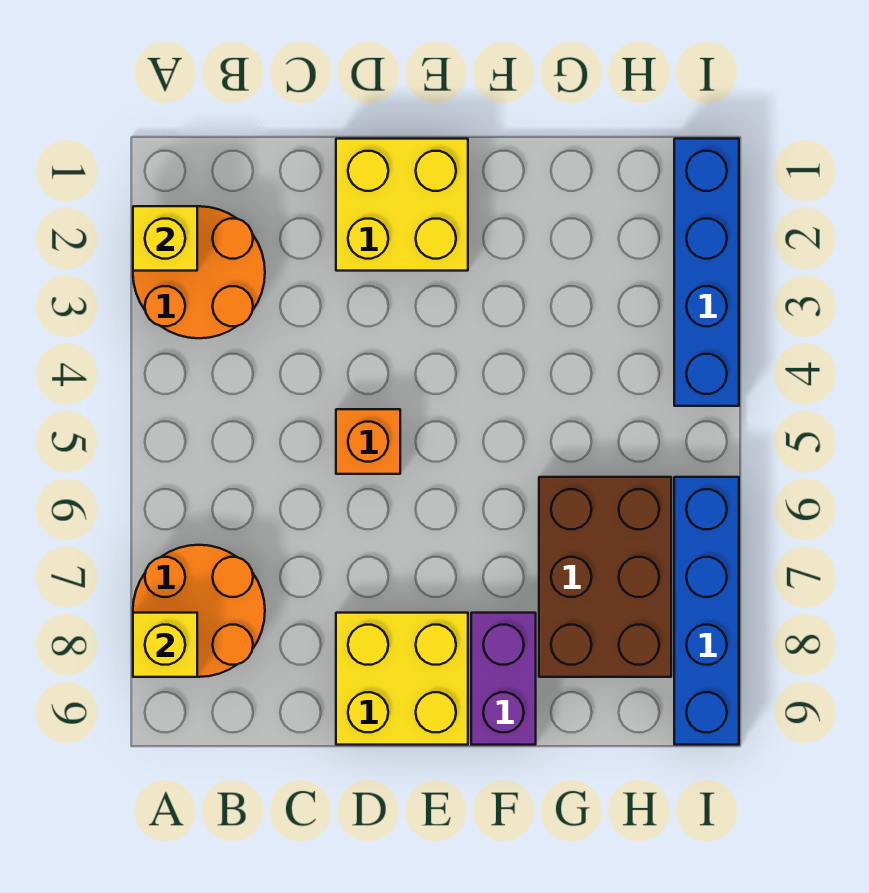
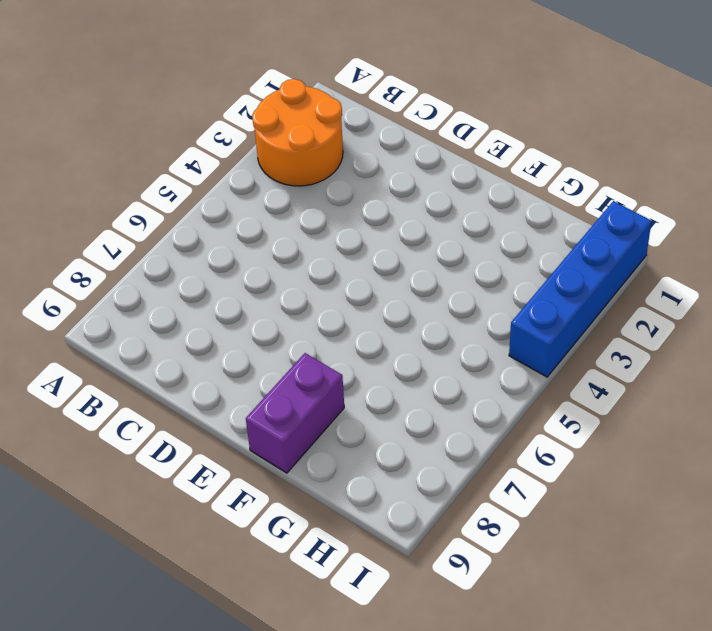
none -> orange 2x2 round brick [133,545,265,677]
none -> yellow 2x2 brick [336,139,468,271]

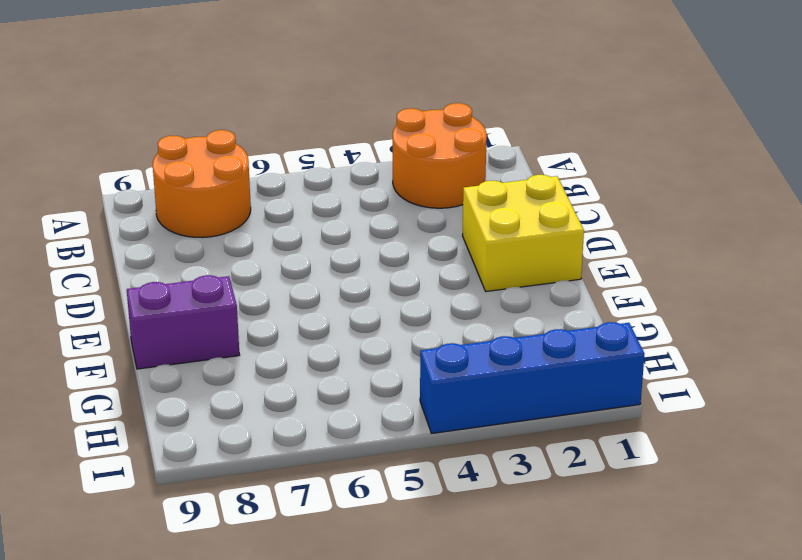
none -> orange 1x1 brick [336,409,400,474]
none -> yellow 2x2 brick [336,613,468,745]

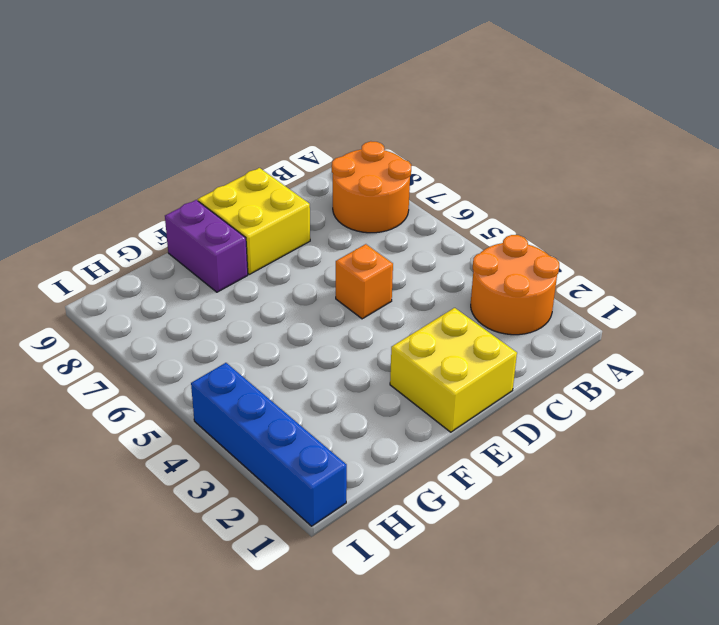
none -> brown 2x3 brick [539,477,671,677]
none -> blue 1x4 brick [674,477,739,745]

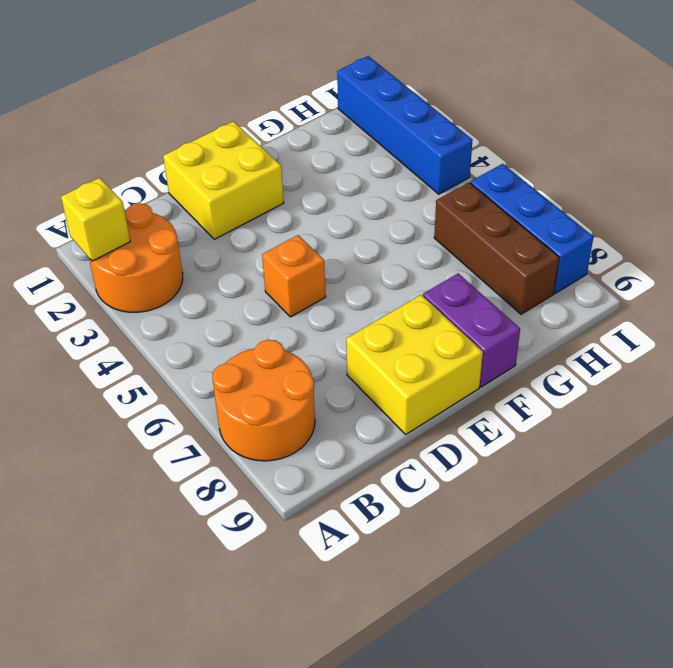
brown 1x3 brick [434,182,559,314] -> brown 2x3 brick [539,477,671,677]
blue 1x3 brick [471,164,593,293] -> blue 1x4 brick [674,477,739,745]
none -> yellow 1x1 brick [133,613,197,677]

